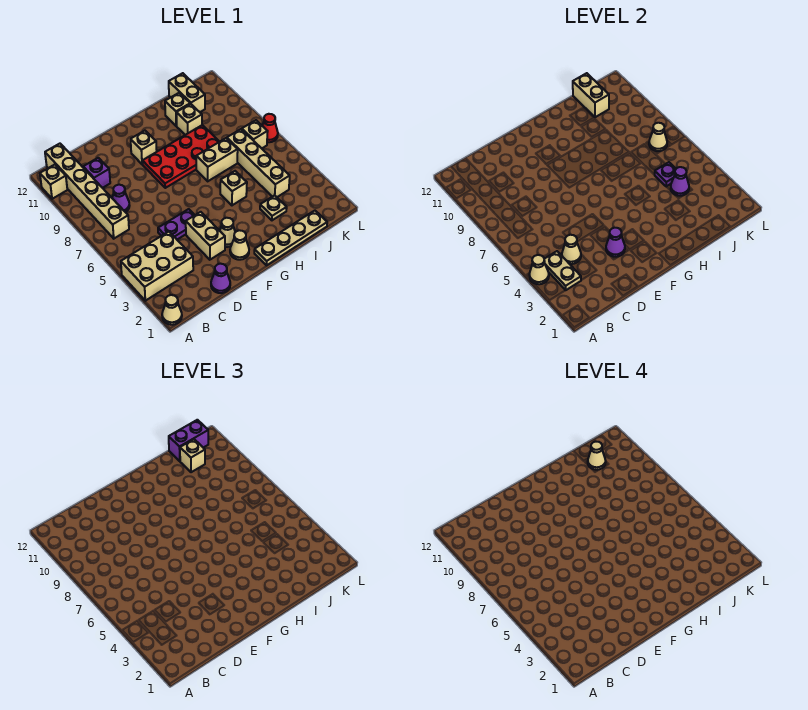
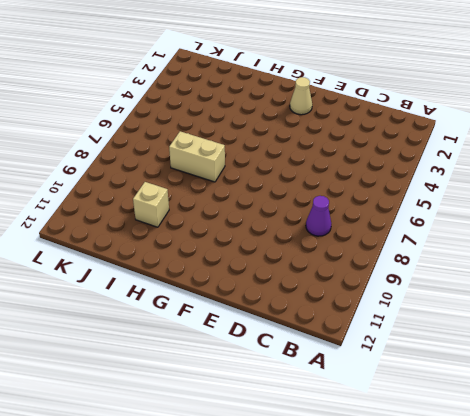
none -> tan 1x1 cone [162,295,182,325]
none -> tan 2x3 brick [121,232,193,301]
none -> tan 1x1 brick [40,165,67,199]
none -> tan 1x6 brick [45,144,129,239]

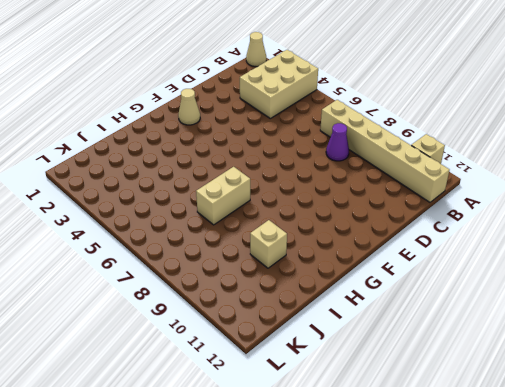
none -> purple 1x1 brick [83,158,110,188]
none -> purple 1x1 cone [211,264,230,293]
none -> purple 1x2 plate [158,209,195,239]
none -> tan 1x2 brick [186,212,225,260]

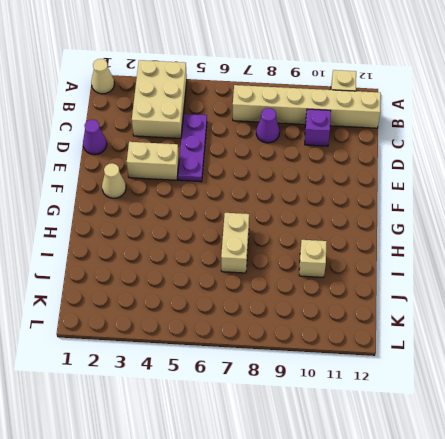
purple 1x3 plate [178,114,207,182] -> purple 1x2 plate [158,209,195,239]
none -> tan 1x1 cone [220,218,235,247]
none -> red 2x4 plate [143,125,219,188]
none -> tan 1x1 brick [131,131,157,164]
none -> tan 1x4 plate [254,211,327,265]

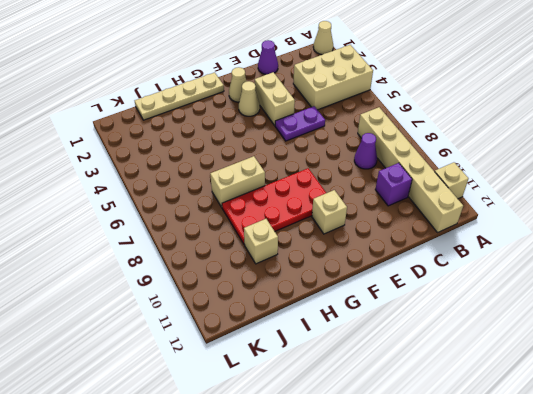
none -> tan 1x1 brick [220,171,247,205]
none -> tan 1x1 plate [260,195,287,220]
none -> tan 1x1 brick [165,93,190,126]
none -> tan 1x4 brick [227,129,290,197]

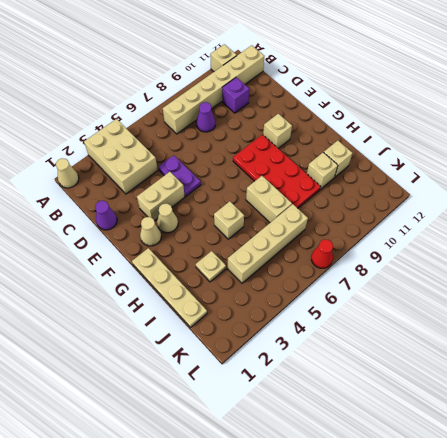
none -> tan 1x2 brick [169,73,205,112]
none -> tan 1x1 brick [242,120,268,148]
none -> tan 1x1 cone [529,255,549,284]
none -> tan 1x2 plate [544,251,581,290]

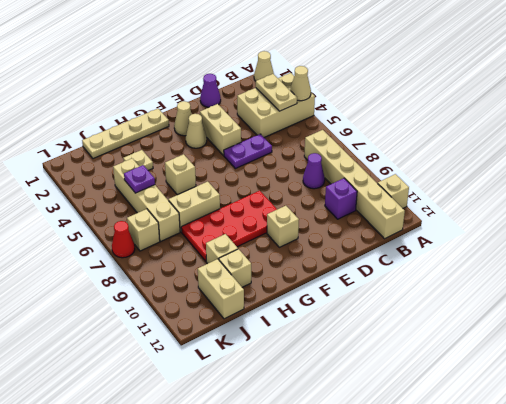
none -> tan 1x1 cone [562,235,581,264]
none -> purple 1x1 cone [606,228,625,257]
none -> purple 1x1 cone [671,167,689,196]
none -> tan 1x2 brick [573,73,609,117]

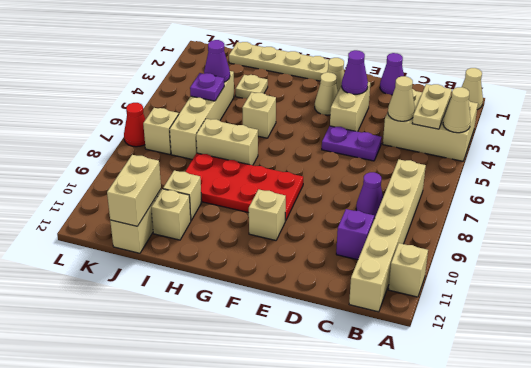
none -> tan 1x1 cone [649,123,667,151]
none -> tan 1x1 brick [180,439,205,472]
none -> purple 1x2 brick [169,420,208,461]
none -> tan 1x1 cone [588,442,606,470]

